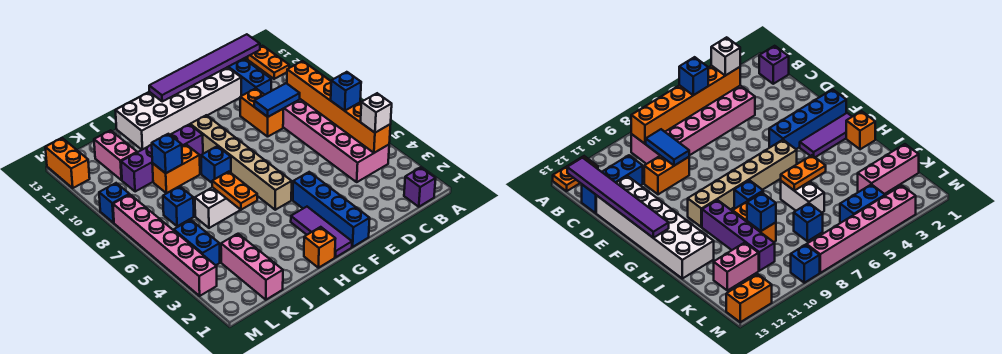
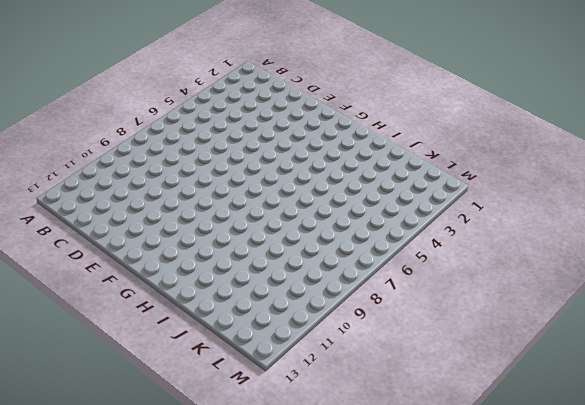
none -> orange 1x2 plate [248,46,289,79]
none -> purple 1x1 brick [404,167,436,207]
none -> pink 2x6 brick [283,99,389,182]

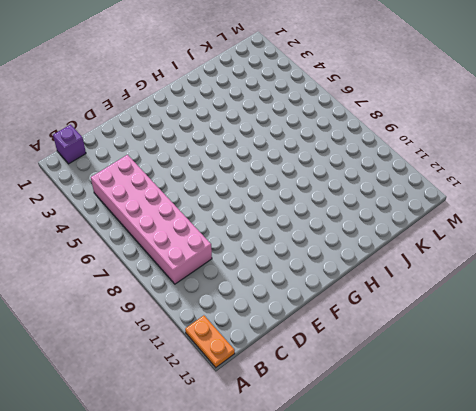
none -> blue 1x3 brick [228,59,271,96]
none -> orange 1x2 brick [240,88,283,137]
none -> white 2x6 brick [115,67,241,150]

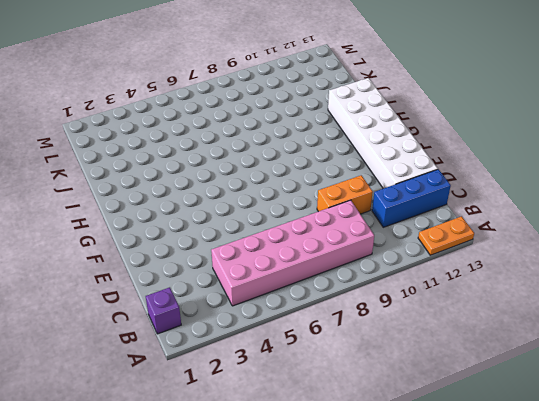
none -> blue 1x4 brick [293,172,370,247]
none -> purple 1x3 tile [291,207,352,257]
none -> tan 1x6 brick [190,115,292,210]

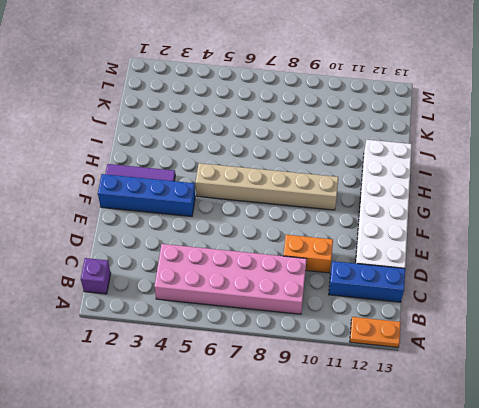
none -> orange 1x1 brick [304,227,336,268]
none -> blue 1x1 brick [201,146,231,183]
none -> purple 1x4 brick [121,124,203,192]

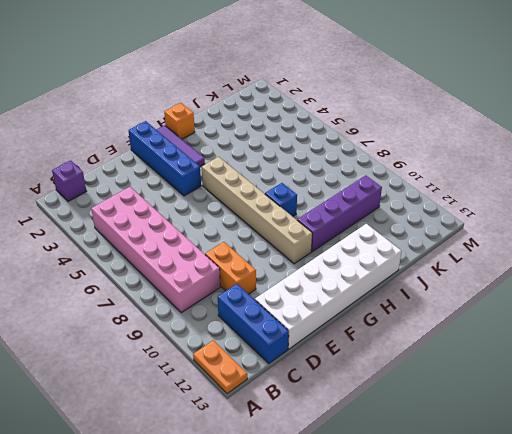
none -> white 1x2 brick [195,187,240,228]
none -> orange 1x2 brick [152,145,200,193]
none -> pink 1x3 brick [221,234,283,300]

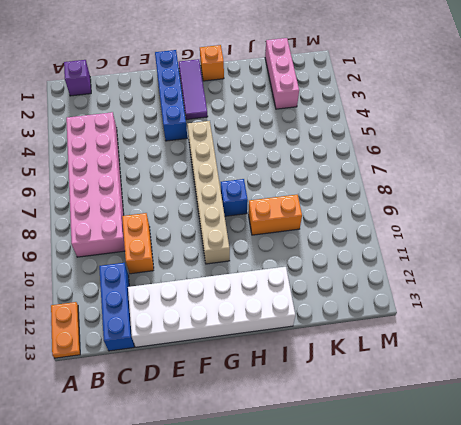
none -> purple 1x4 brick [121,124,203,192]
none -> white 1x2 brick [195,187,240,228]
none -> blue 1x1 brick [163,186,194,226]

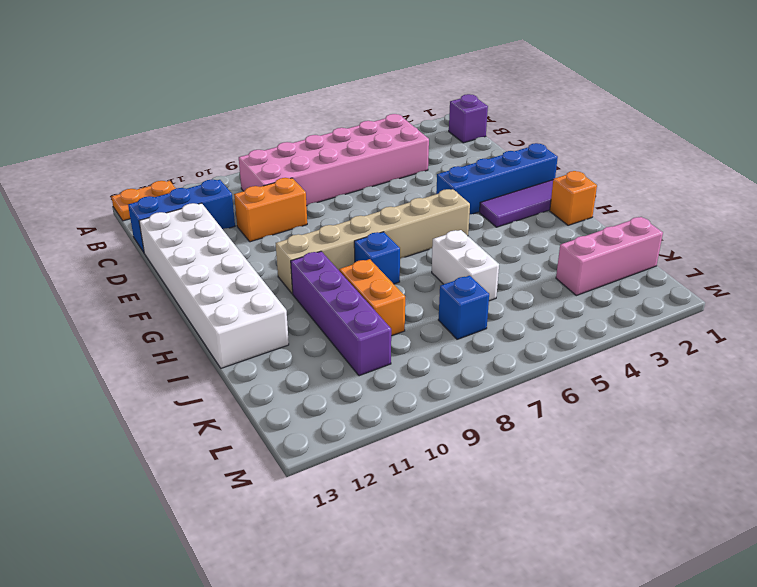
none -> pink 1x2 brick [94,130,137,180]
none -> blue 1x2 brick [174,220,220,265]
none -> pink 1x6 brick [113,194,217,296]

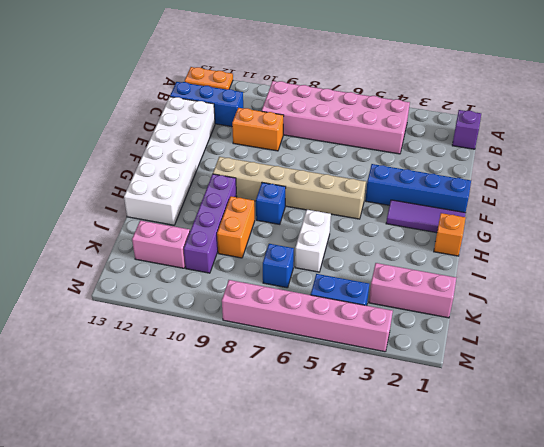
none -> blue 1x1 brick [99,183,129,223]
none -> orange 1x2 brick [45,138,90,188]
none -> orange 1x6 brick [287,61,391,153]

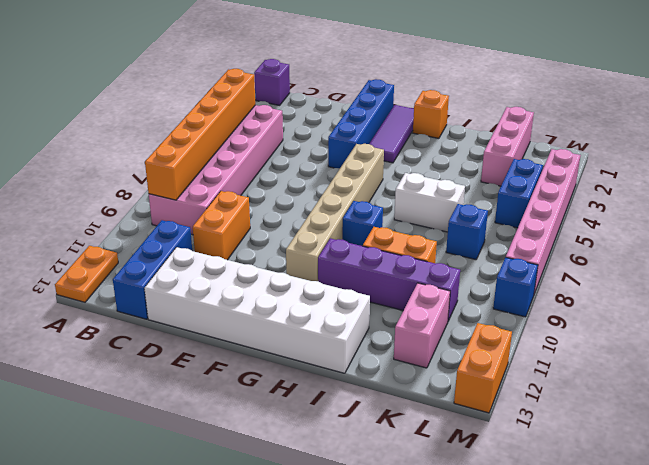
none -> purple 1x6 tile [149,34,260,101]
none -> blue 1x2 tile [254,83,300,117]
none -> orange 1x2 plate [212,172,257,210]

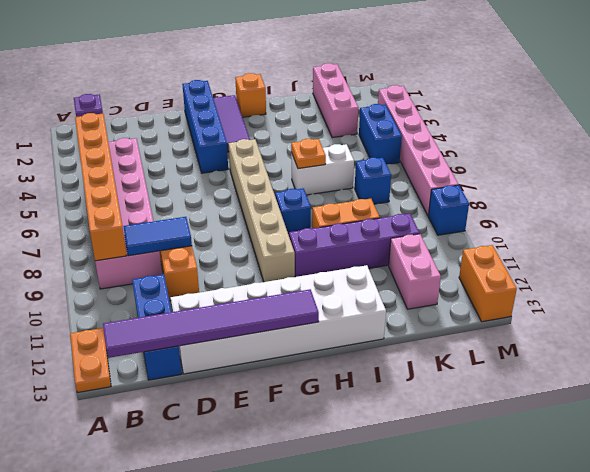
orange 1x1 plate [291,139,326,169] -> orange 1x2 plate [212,172,257,210]
none -> blue 1x1 brick [152,134,182,173]
none -> white 1x1 brick [361,93,392,133]
none -> blue 1x1 brick [331,72,361,111]

